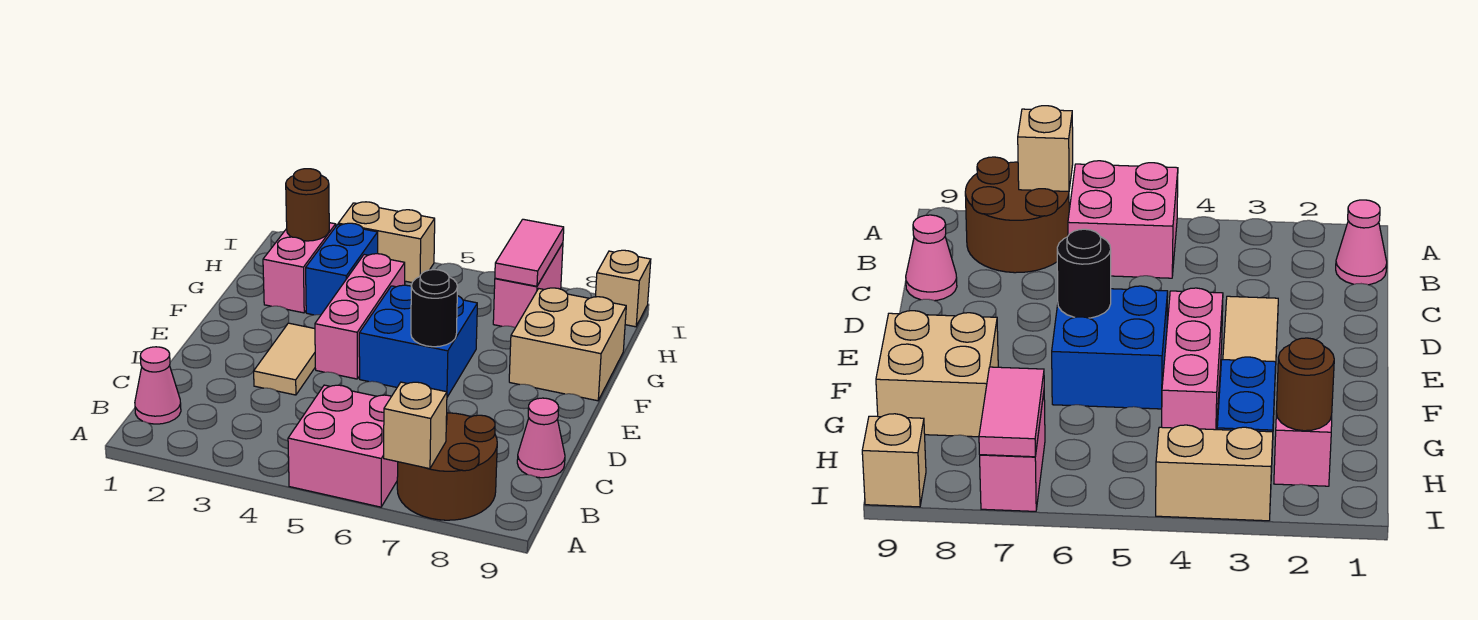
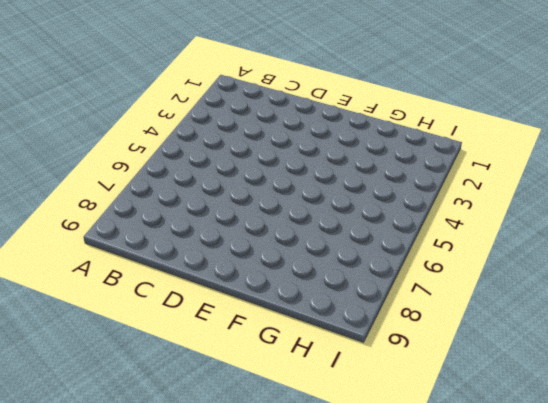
none -> pink 2x2 brick [288,385,398,507]
none -> brown 2x2 round brick [397,413,497,520]
none -> pink 1x1 cone [135,347,181,424]

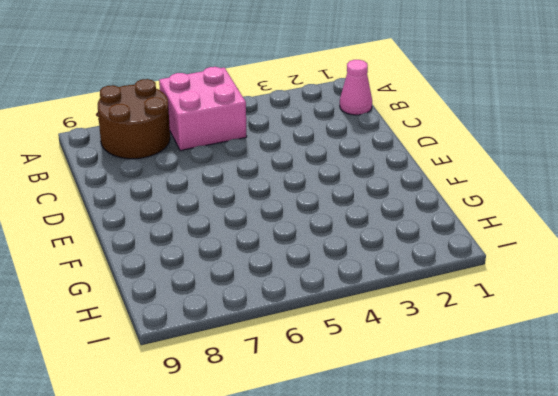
none -> pink 1x1 cone [517,398,565,478]
none -> tan 1x2 tile [254,323,315,395]
none -> pink 1x3 brick [315,254,405,379]

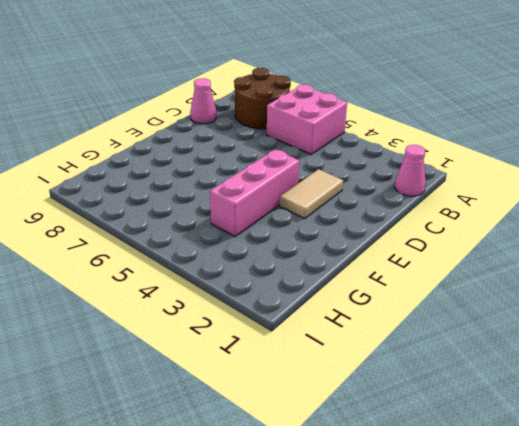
none -> blue 2x2 brick [359,285,477,397]
none -> tan 2x2 brick [509,288,626,401]
none -> pink 1x2 brick [263,223,336,313]

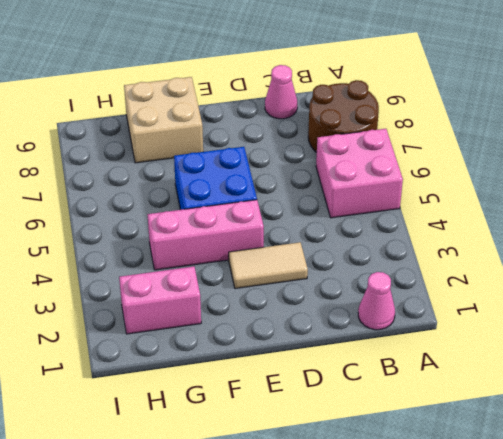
none -> blue 1x2 brick [306,223,378,315]
none -> pink 1x2 brick [493,243,563,328]
none -> tan 1x2 brick [338,202,435,283]

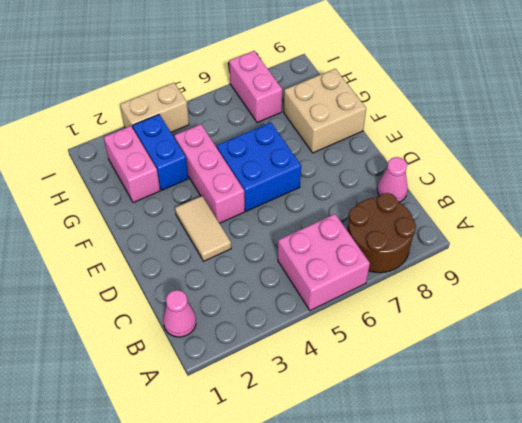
none -> tan 1x1 brick [595,250,651,327]
none -> tan 1x1 brick [384,382,447,469]
none -> black 1x1 round brick [411,270,458,347]

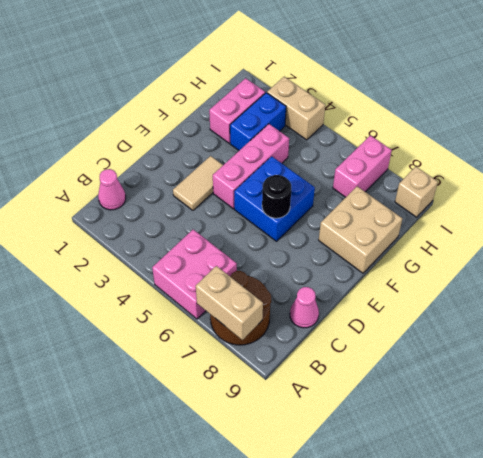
tan 1x2 brick [196,266,263,340] -> tan 1x1 brick [384,382,447,469]
none -> brown 1x1 round brick [286,169,329,241]
none -> pink 1x2 tile [495,219,564,286]

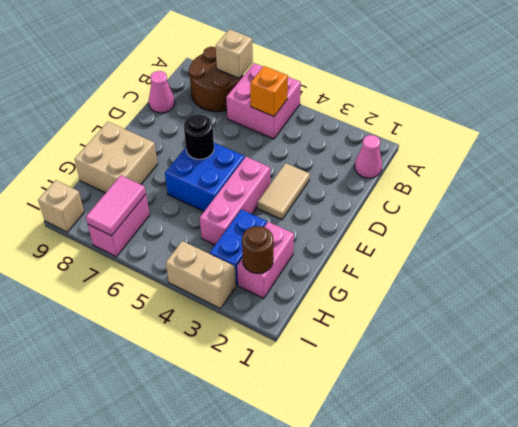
orange 1x1 brick [250,66,288,116] -> none

